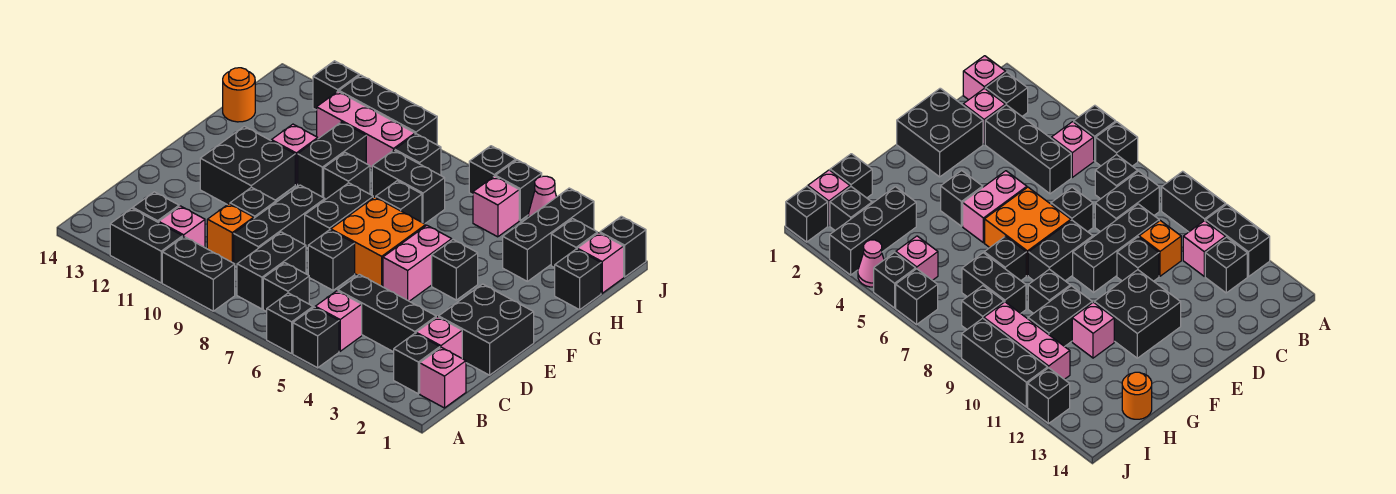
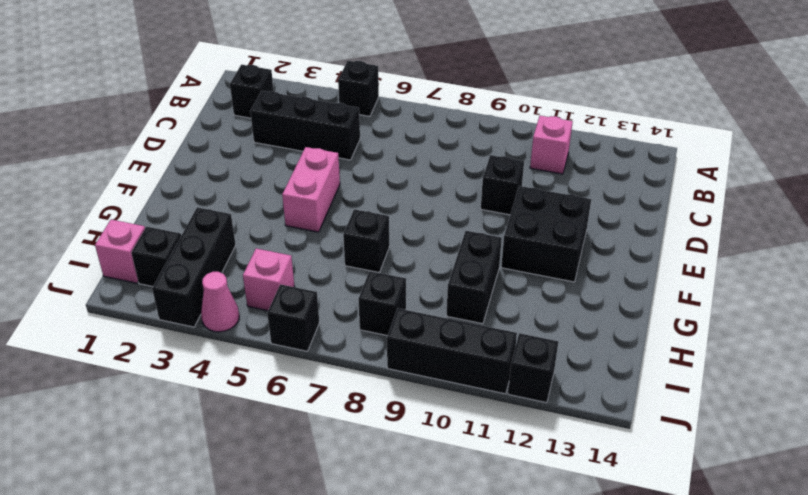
none -> black 1x1 brick [267,293,313,354]
none -> black 1x2 brick [162,237,235,311]
none -> black 1x2 brick [110,208,183,283]
none -> pink 1x1 brick [420,347,466,408]

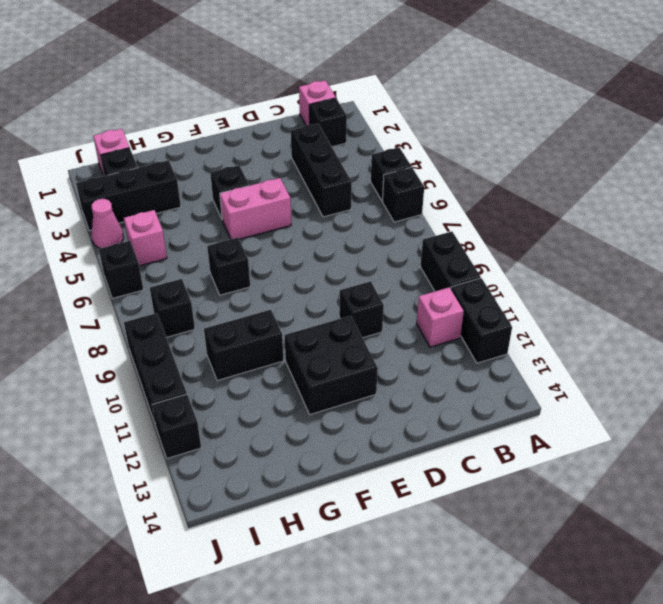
none -> pink 1x1 brick [315,291,362,351]
none -> black 1x1 brick [263,263,309,312]
none -> black 1x2 brick [237,232,306,309]
none -> black 1x1 brick [133,192,179,223]

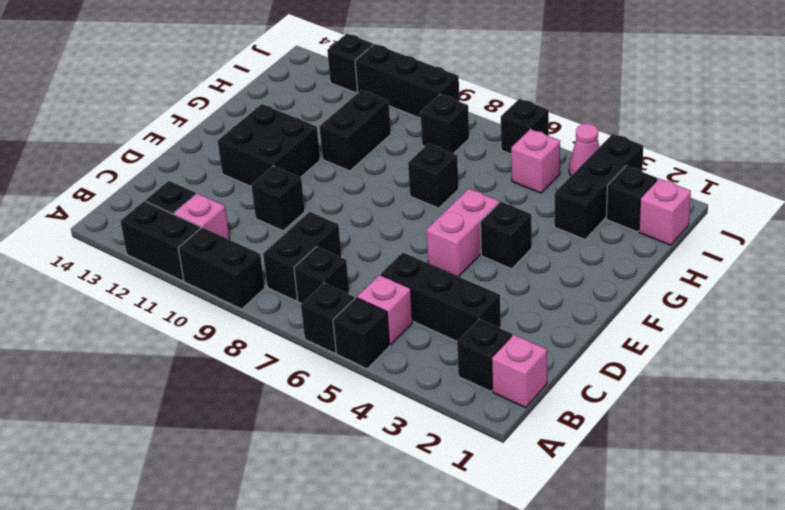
none -> pink 1x1 brick [416,317,462,358]
none -> black 1x3 brick [234,185,325,267]
none -> orange 1x1 brick [207,204,254,263]
none -> black 2x2 brick [439,284,534,375]

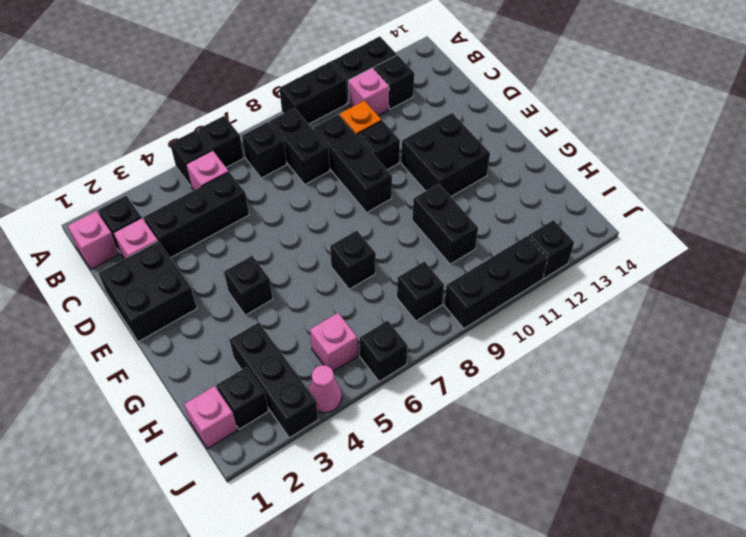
none -> black 1x1 brick [308,230,355,290]
none -> pink 1x2 brick [383,225,452,301]
none -> orange 2x2 brick [331,197,426,287]
none -> black 1x2 brick [305,183,373,248]

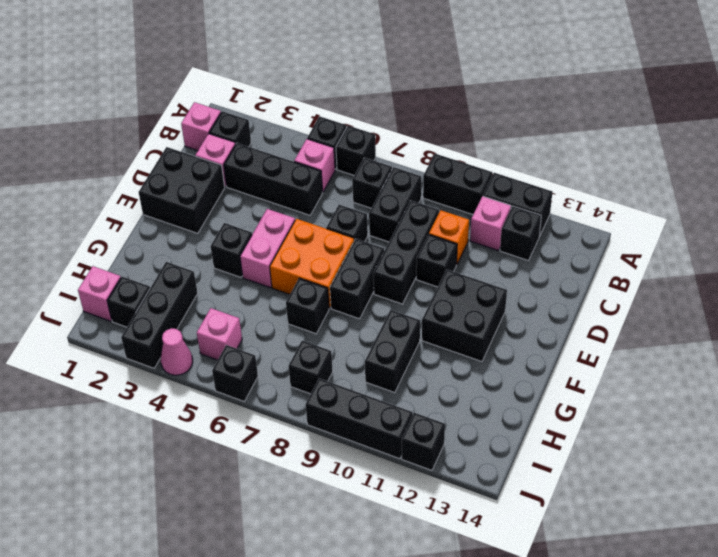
none -> black 1x1 brick [324,153,370,200]
none -> pink 1x1 brick [271,124,318,185]
none -> black 1x1 brick [555,249,601,310]
none -> black 1x2 brick [372,150,445,224]

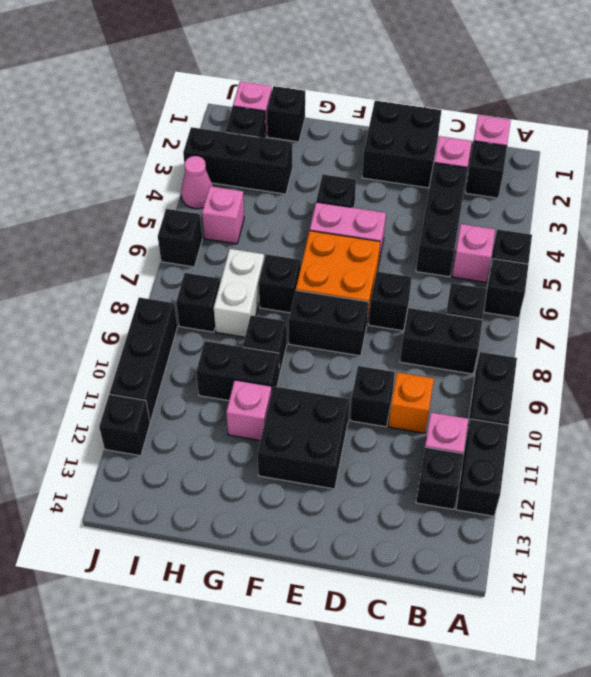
white 1x2 brick [214,249,264,337] -> black 1x2 brick [372,150,445,224]
none -> black 1x3 brick [234,185,325,267]
none -> orange 1x1 round brick [223,68,255,122]
none -> pink 1x3 brick [317,92,415,169]
none -> black 1x1 brick [600,216,646,277]

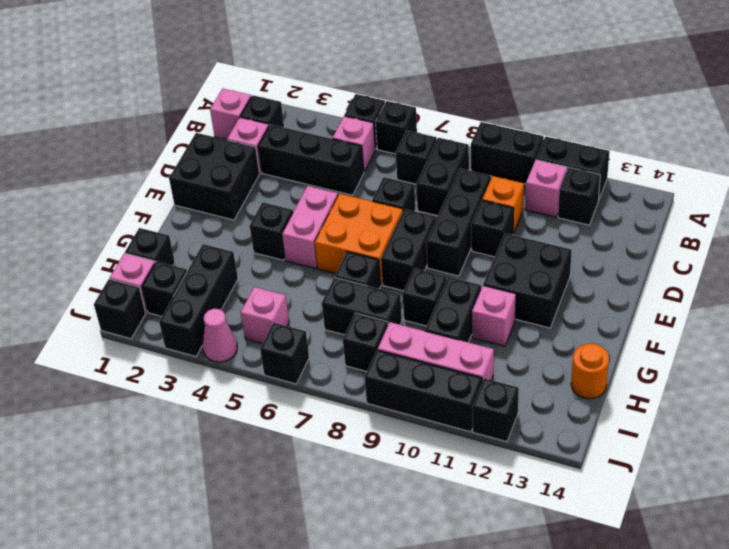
none -> black 1x1 brick [496,160,542,220]

